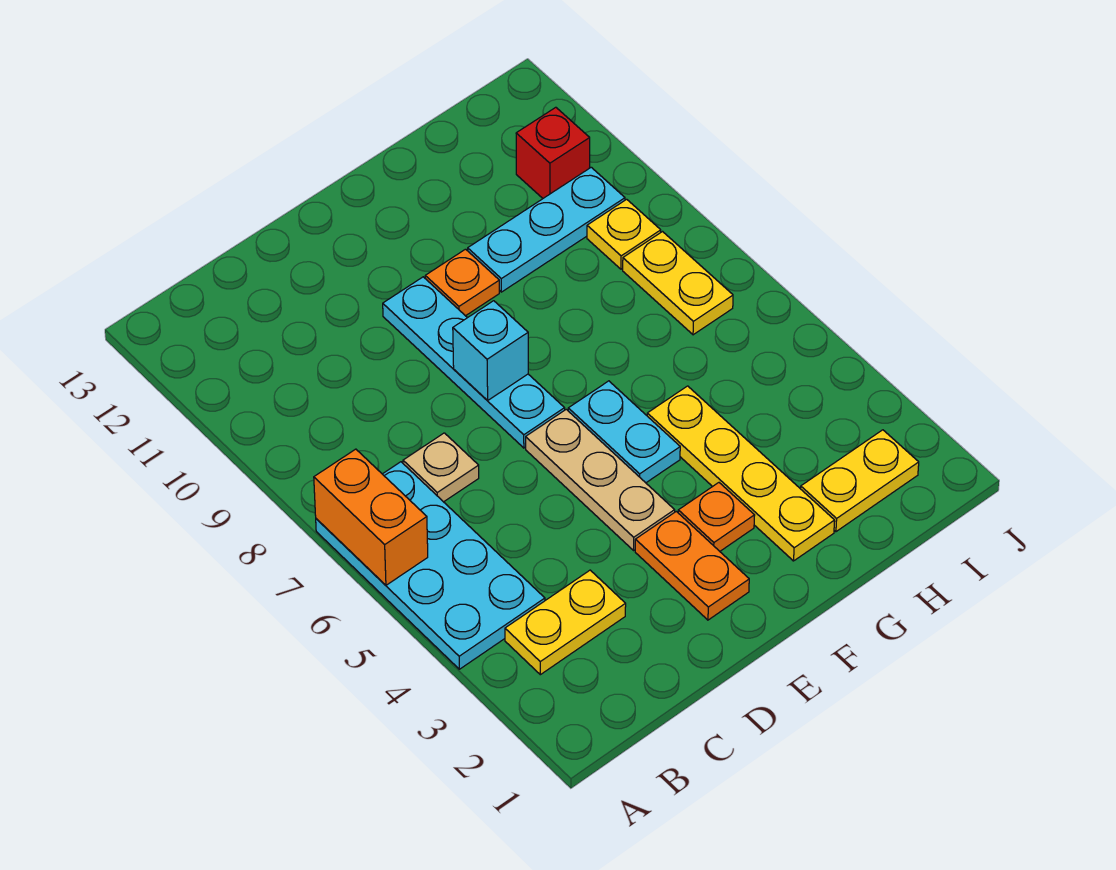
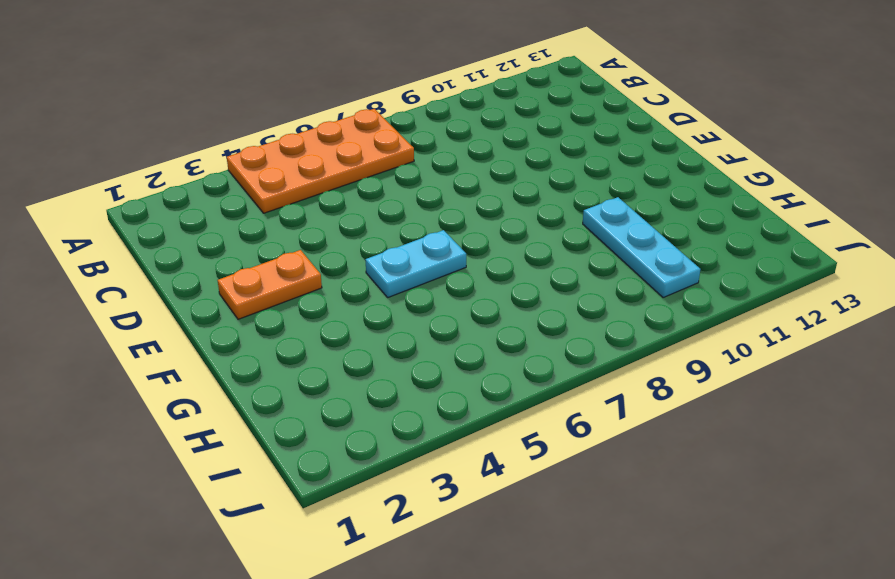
orange 2x4 plate [227,109,414,213] -> cyan 2x4 plate [316,462,545,669]
none -> yellow 1x2 plate [505,570,626,675]
none -> tan 1x1 plate [403,433,479,502]
none -> tan 1x3 plate [526,409,675,550]

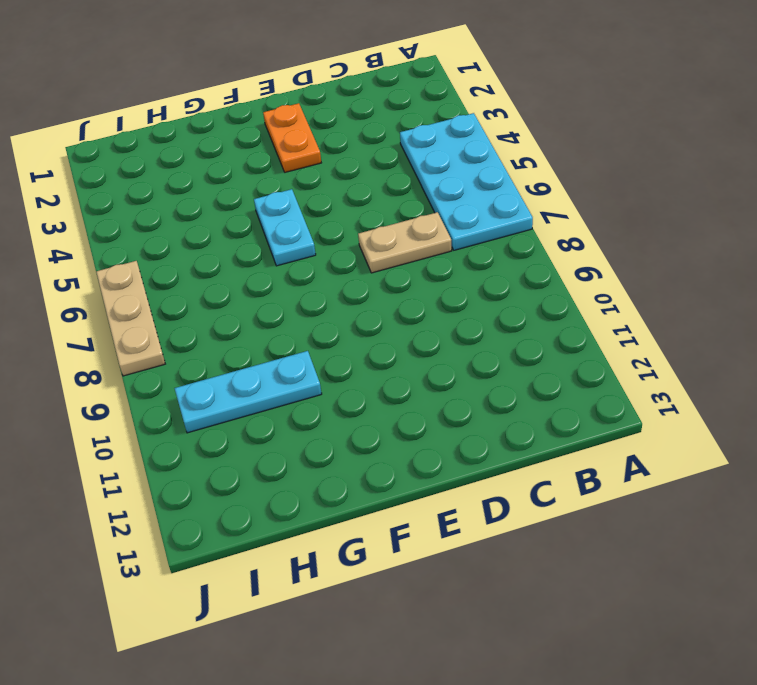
tan 1x2 plate [358,212,452,273] -> tan 1x1 plate [403,433,479,502]
tan 1x3 plate [96,261,165,376] -> tan 1x3 plate moved to [526,409,675,550]
none -> yellow 1x2 plate [505,570,626,675]
none -> cyan 1x4 plate [383,277,565,448]
none -> orange 1x1 plate [678,483,755,551]

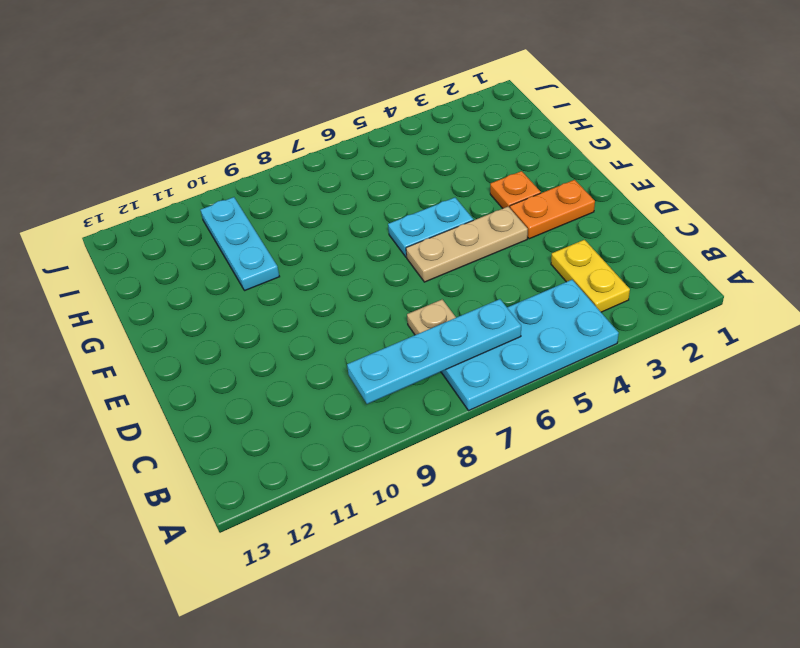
cyan 1x4 plate [347,299,521,404] -> cyan 1x4 plate moved to [383,277,565,448]
none -> orange 1x1 plate [425,249,499,316]
none -> yellow 1x4 plate [647,386,835,561]
none -> yellow 1x2 plate [801,430,919,532]

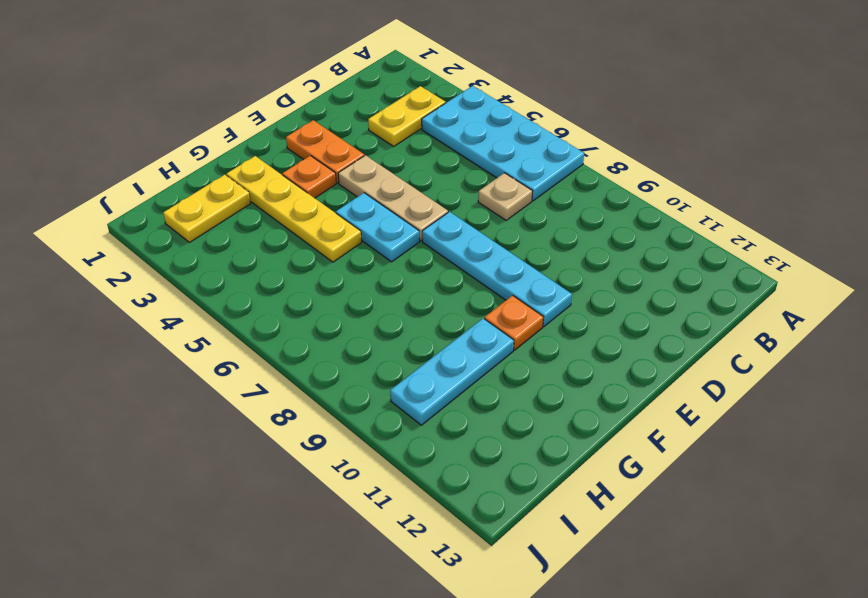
none -> yellow 1x2 plate [623,232,733,335]
none -> yellow 1x1 plate [587,199,661,269]
none -> red 1x1 brick [516,107,590,198]

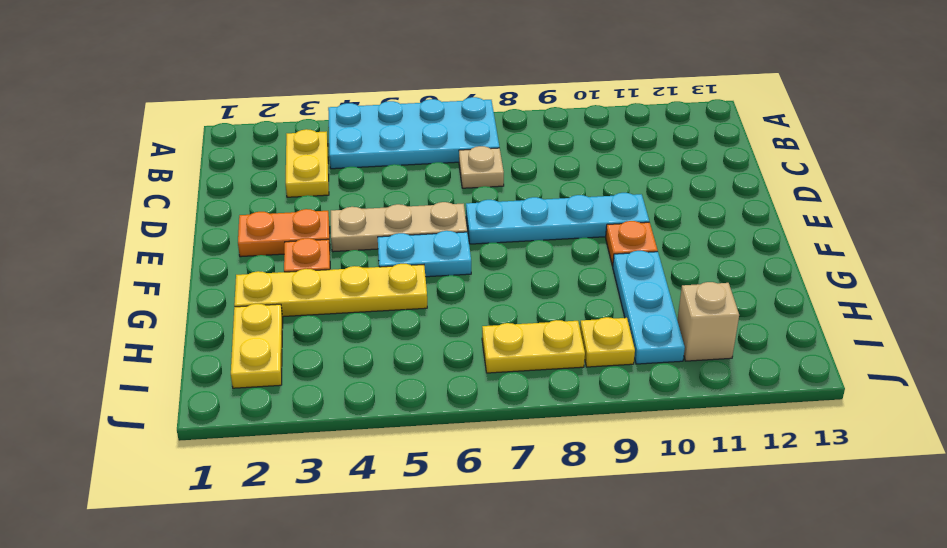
tan 1x1 brick [677,282,739,361] -> red 1x1 brick [516,107,590,198]
none -> orange 1x2 brick [314,449,428,585]
none -> cyan 1x1 brick [453,301,528,401]

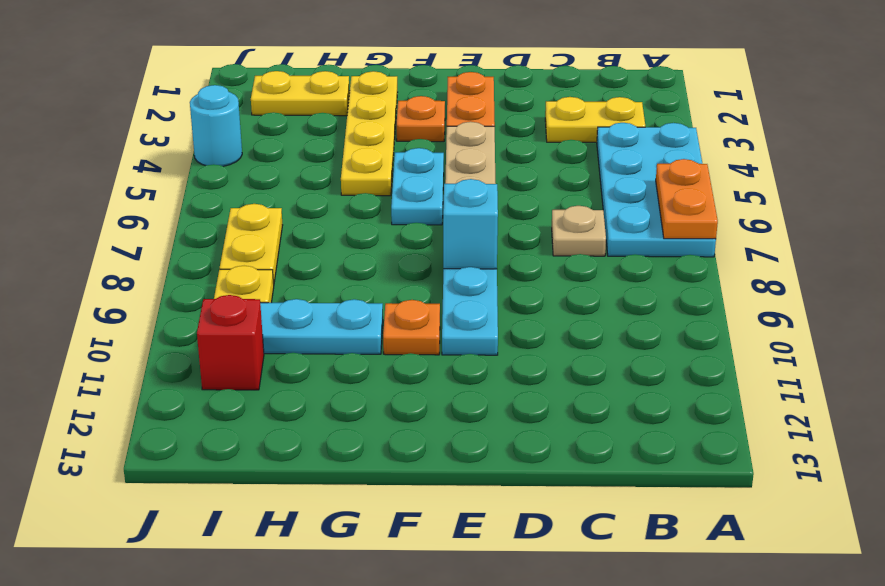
orange 1x2 plate [656,159,718,239] -> orange 1x2 brick [314,449,428,585]
cyan 1x1 round brick [190,85,242,166] -> none

